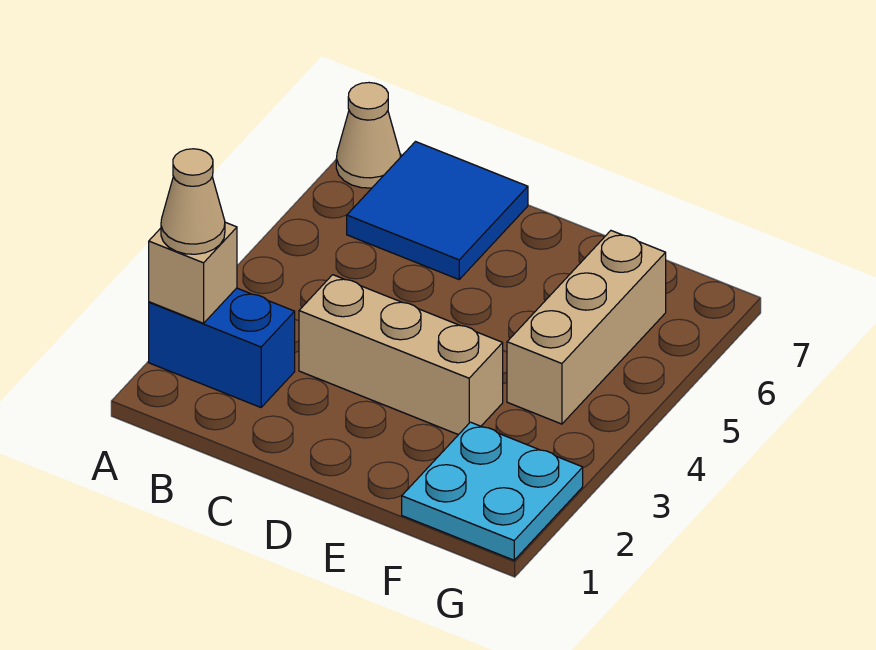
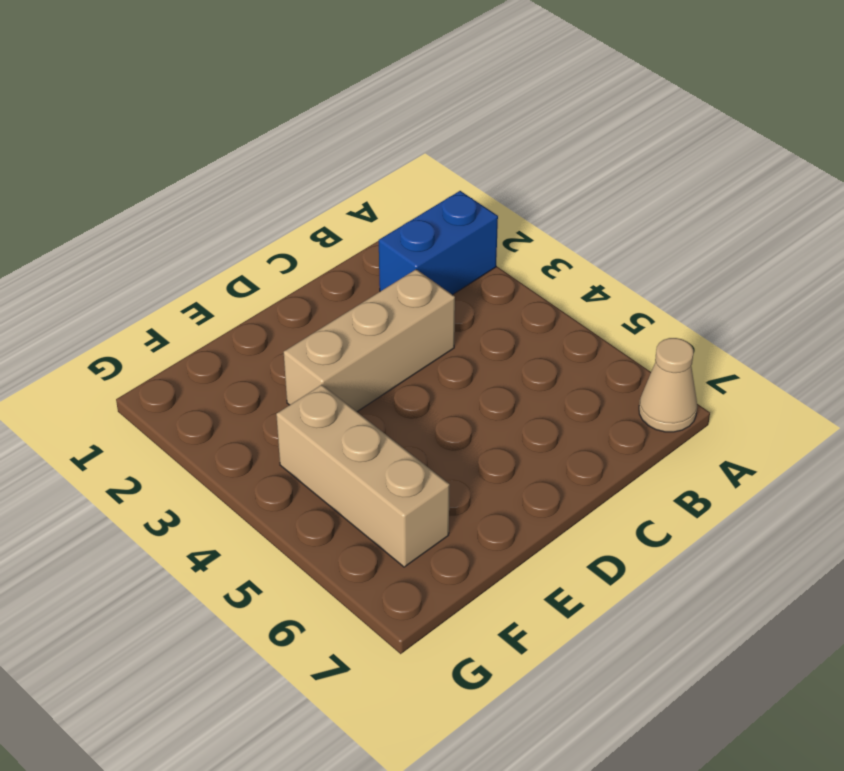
none -> blue 2x2 tile [347,142,528,279]
none -> cyan 2x2 plate [402,422,583,560]

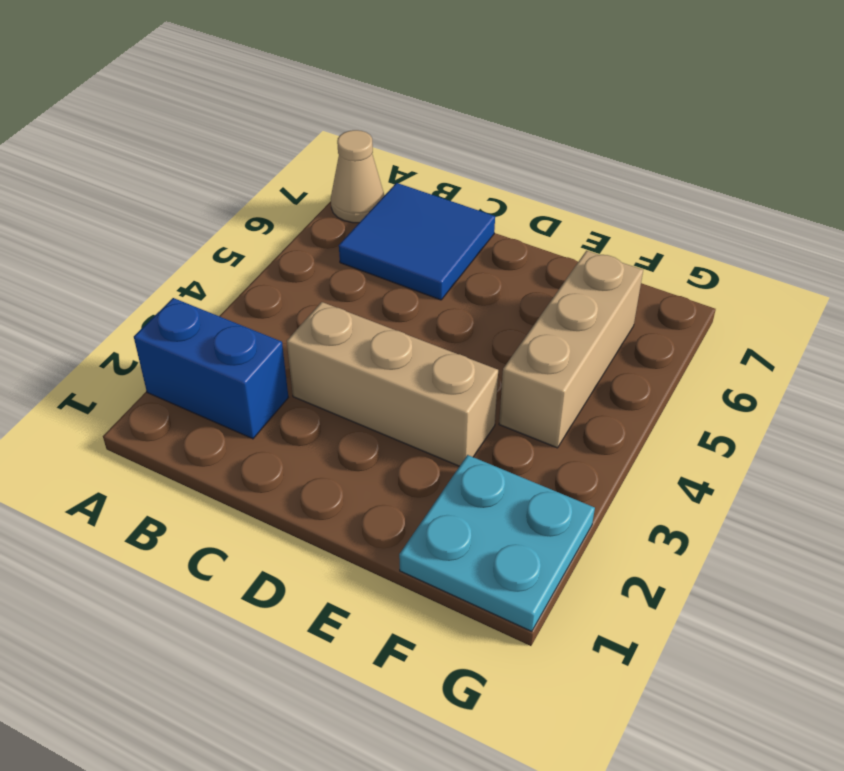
none -> tan 1x1 brick [149,222,237,323]
none -> tan 1x1 cone [161,149,225,254]

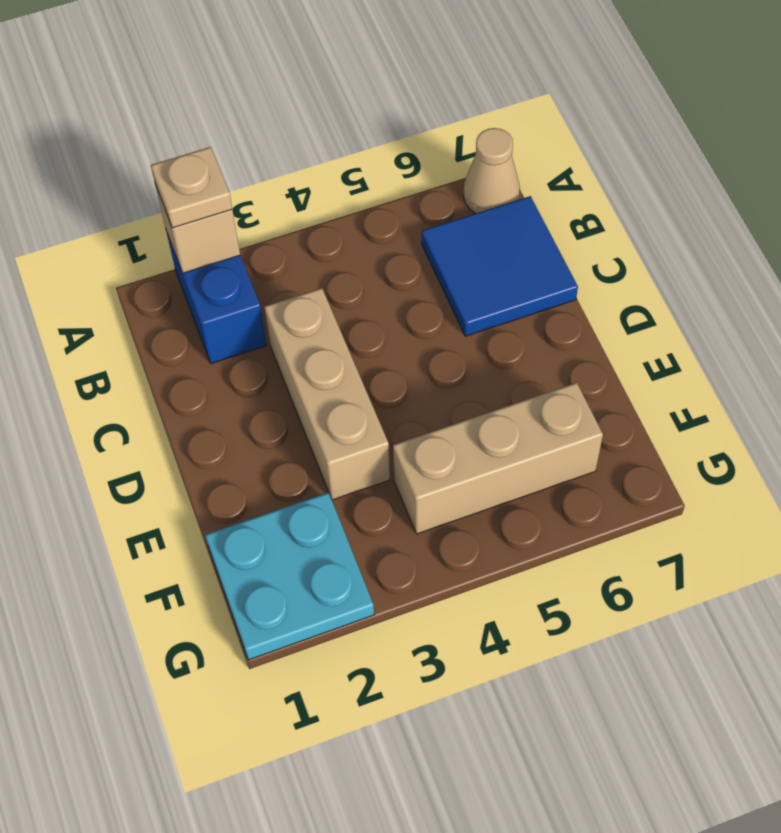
tan 1x1 plate [151,147,232,228] -> tan 1x1 cone [161,149,225,254]

